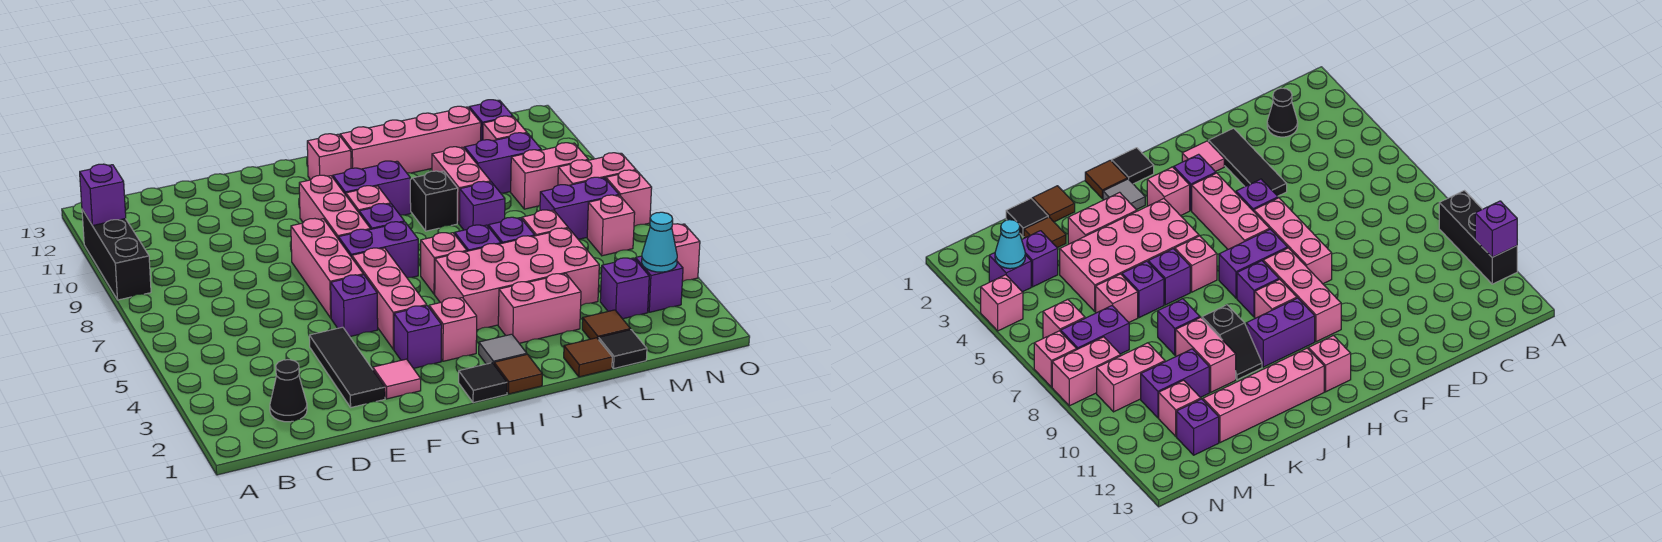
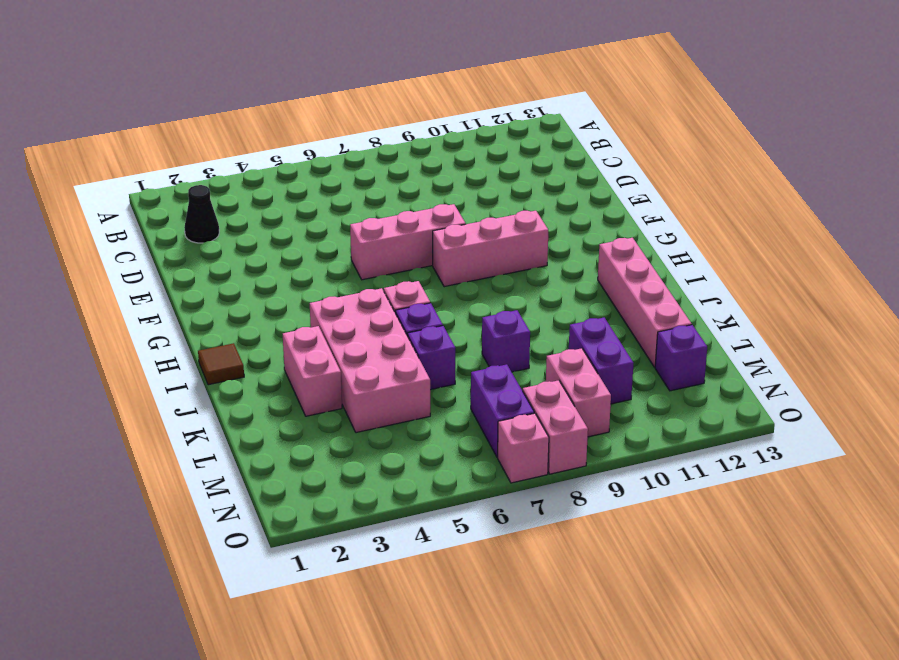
none -> black 1x3 brick [82,209,151,300]
none -> black 1x3 tile [309,327,385,407]
none -> pink 1x1 tile [373,359,421,399]
none -> purple 1x1 brick [331,275,378,336]

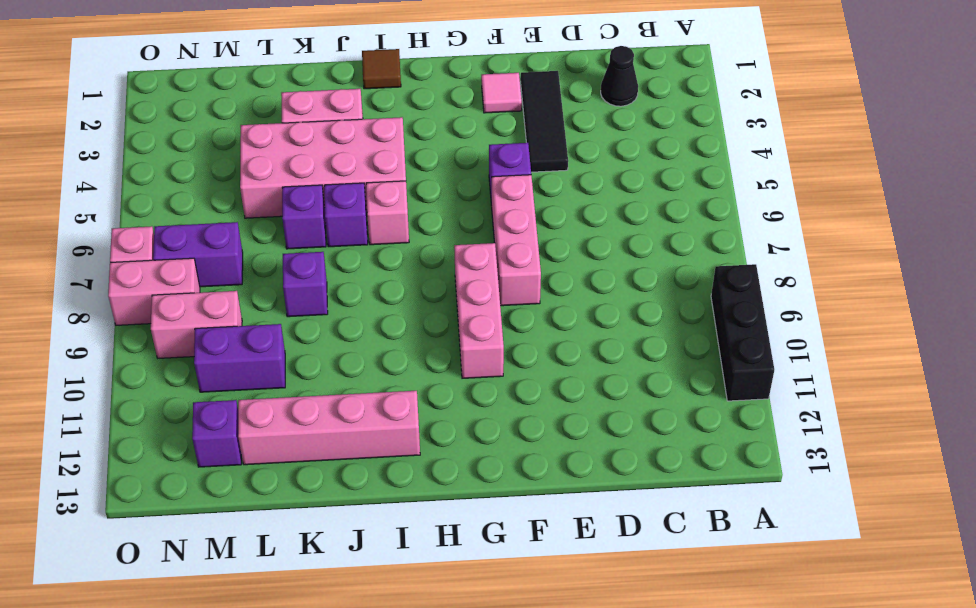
none -> purple 1x1 brick [394,306,442,368]
none -> pink 1x3 brick [352,248,427,350]
none -> purple 1x2 brick [338,222,418,278]
none -> black 1x1 tile [459,363,507,403]

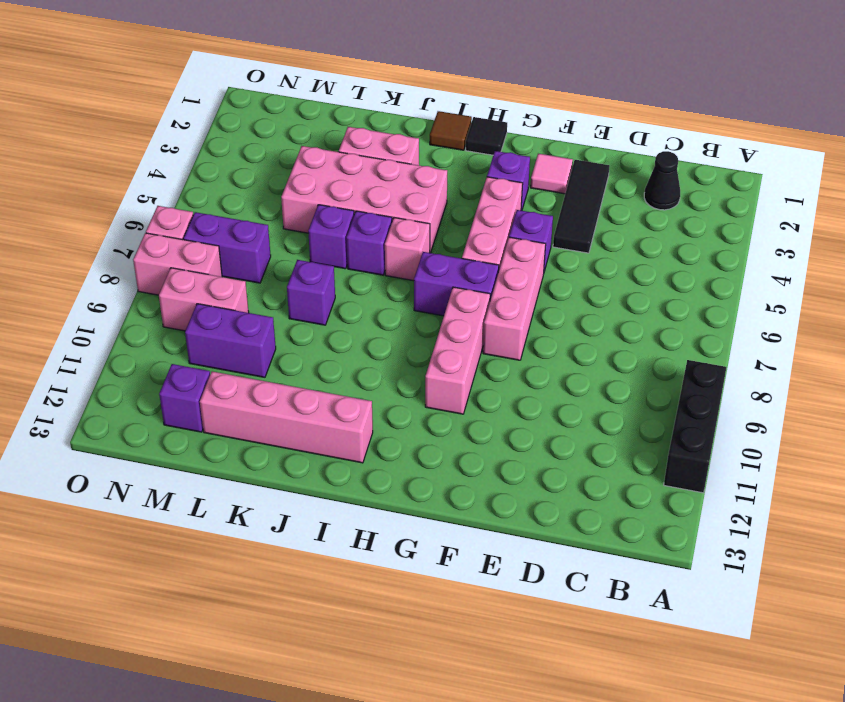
none -> pink 1x1 brick [429,298,477,361]
none -> purple 1x1 brick [359,204,404,229]
none -> pink 1x1 brick [346,186,391,212]
none -> purple 1x2 brick [333,161,411,215]

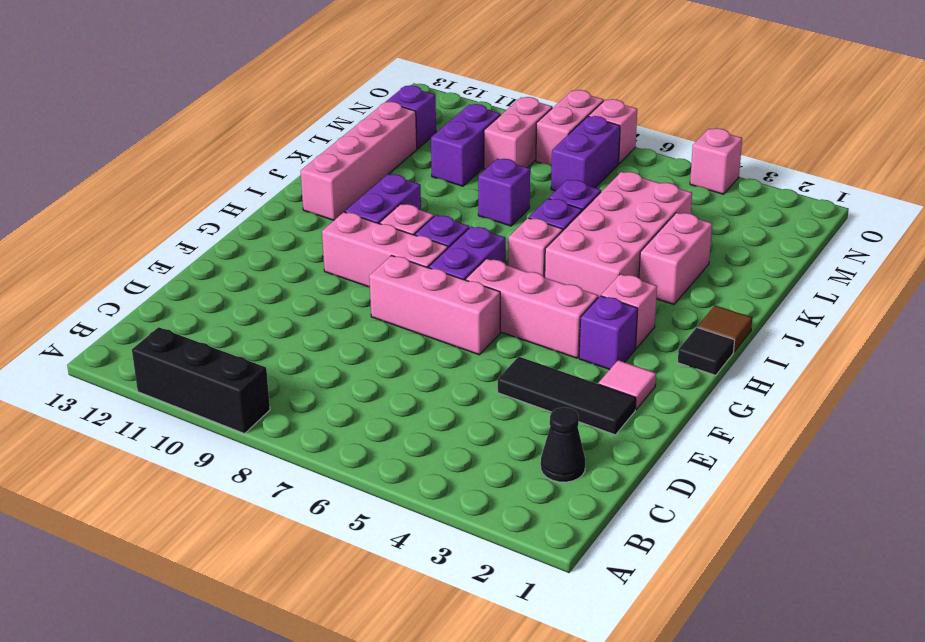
none -> purple 1x1 brick [331,275,378,336]
none -> pink 1x1 brick [307,134,351,180]
none -> grey 1x1 tile [479,334,527,364]
none -> black 1x2 slope [410,171,458,231]

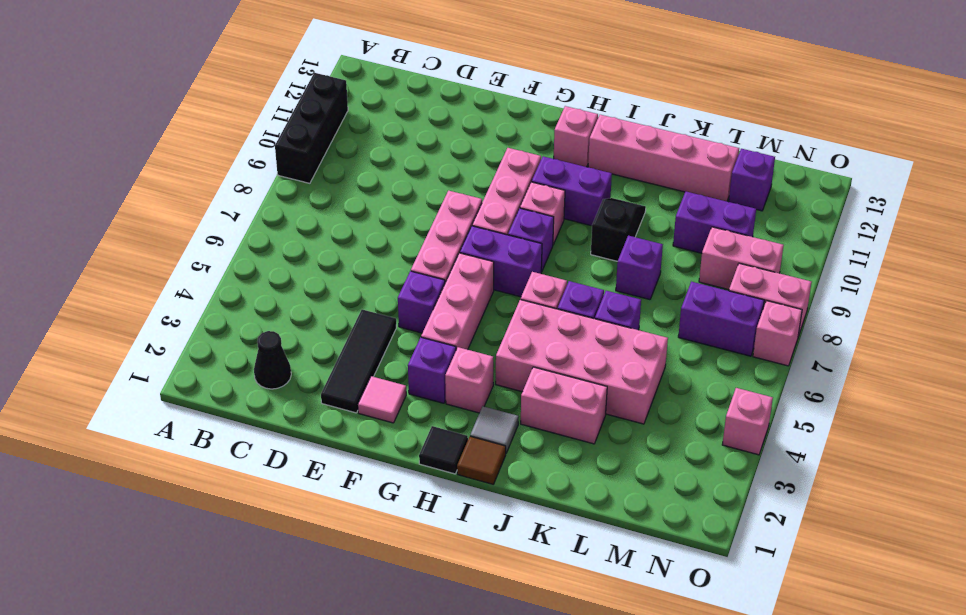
none -> brown 1x1 tile [564,338,612,377]
none -> pink 1x2 brick [432,147,491,223]
none -> black 1x1 tile [599,330,647,368]
none -> brown 1x1 tile [582,310,630,340]

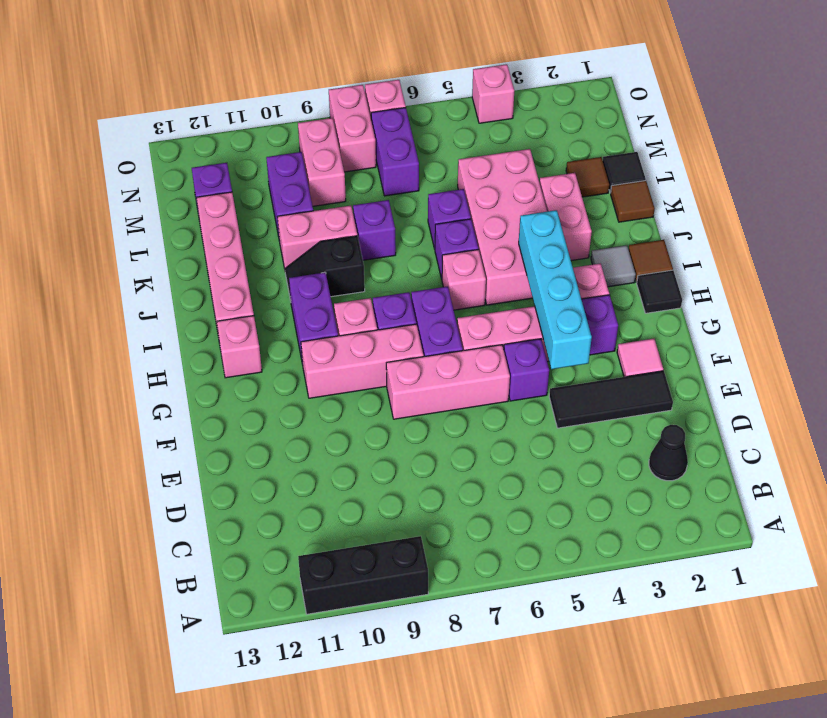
cyan 1x4 brick [519,210,592,369] -> none
none -> pink 1x1 brick [522,210,568,236]
none -> purple 1x1 brick [600,258,649,319]
none -> pink 1x1 brick [483,116,527,141]
none -> purple 1x1 brick [635,256,683,312]

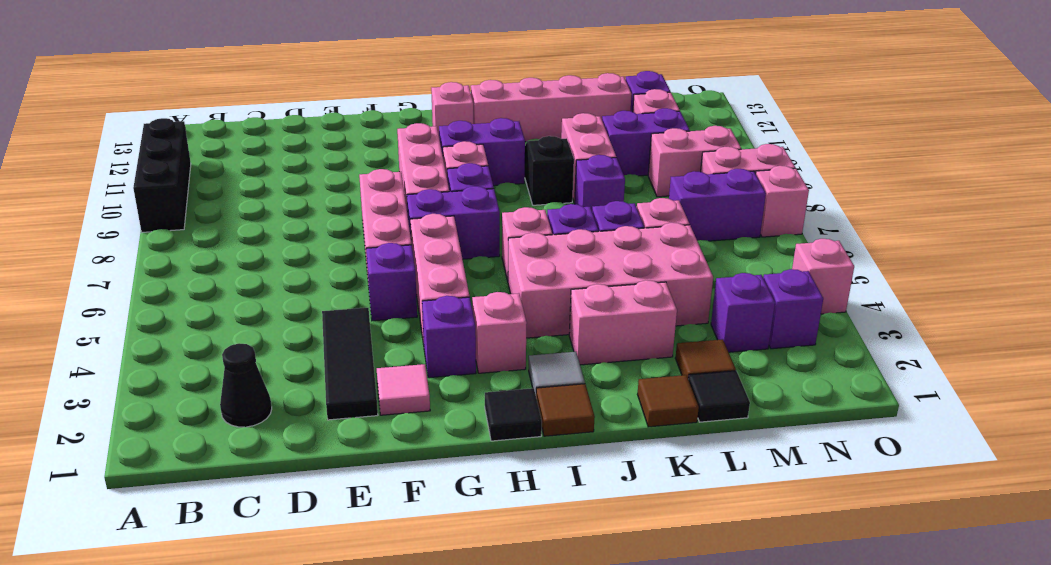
none -> pink 1x1 brick [587,195,635,256]
none -> purple 1x1 brick [80,164,126,226]
none -> cyan 1x1 cone [642,212,677,272]

